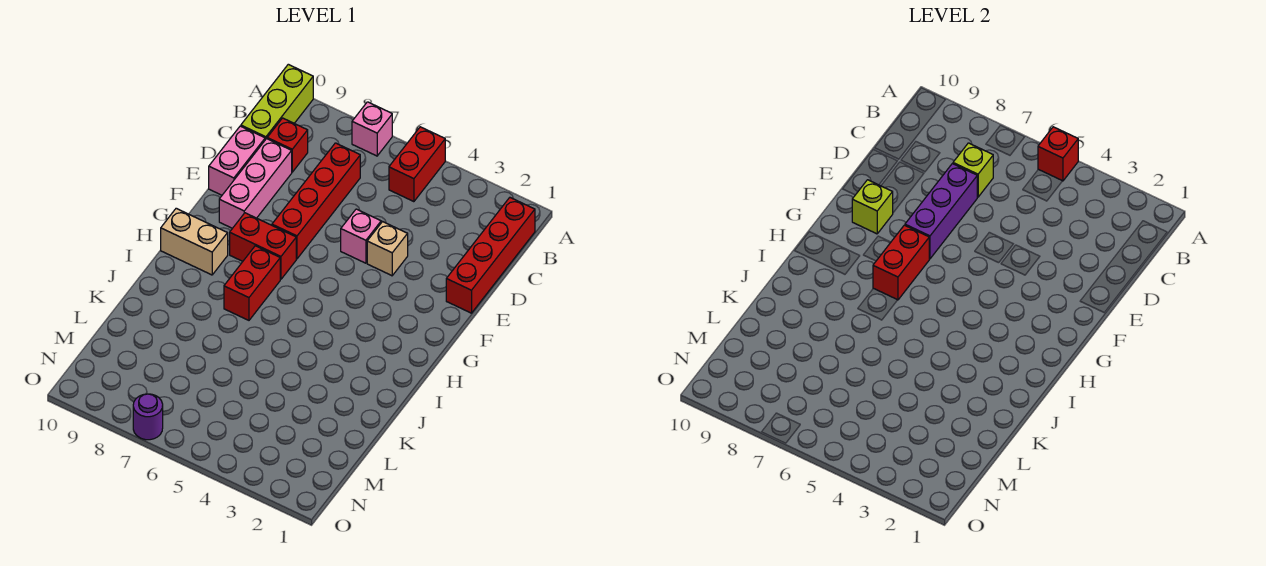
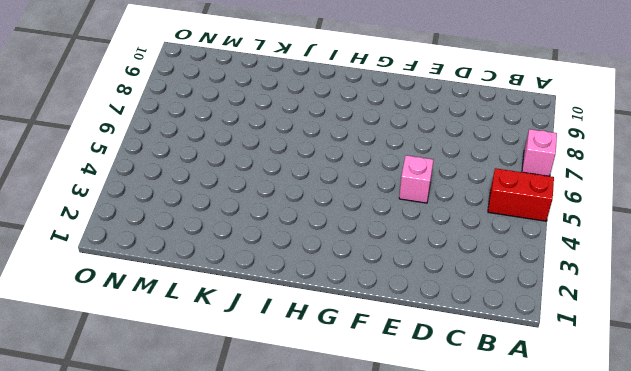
none -> lime 1x3 brick [241,64,313,140]
none -> red 1x4 brick [446,198,535,313]
none -> red 1x4 brick [272,143,360,259]

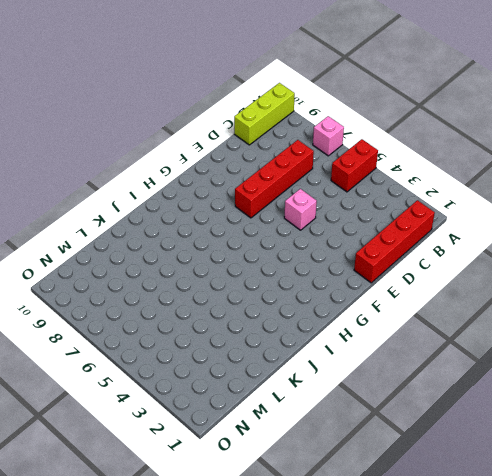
none -> red 1x1 brick [267,118,308,172]
none -> pink 1x3 brick [219,139,292,228]
none -> pink 1x2 brick [209,126,265,195]

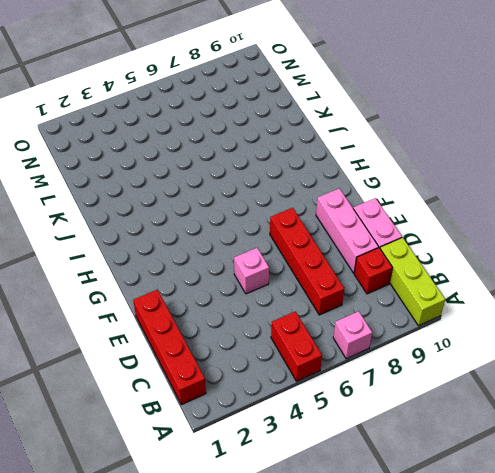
none -> tan 1x1 brick [367,222,408,276]
none -> red 1x2 brick [230,213,296,279]
none -> red 1x2 brick [224,246,280,320]

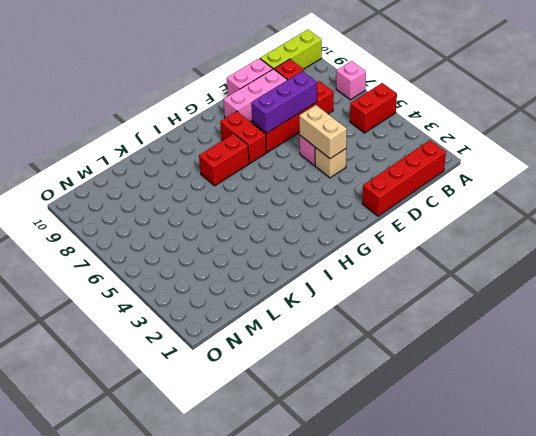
tan 1x2 brick [299,105,347,159] -> tan 1x2 brick moved to [161,208,228,275]
none -> purple 1x1 round brick [133,394,163,440]
none -> red 1x1 brick [1038,127,1078,181]
none -> lime 1x1 brick [953,143,993,197]

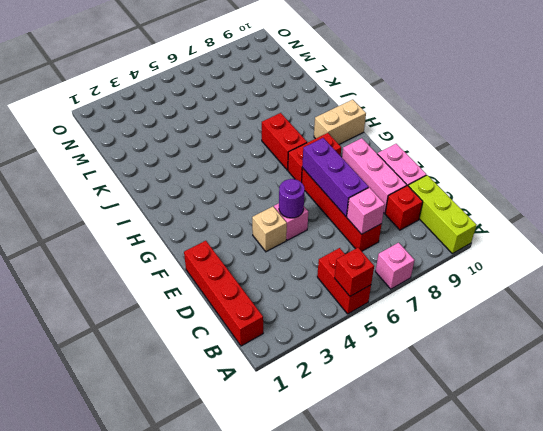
pink 1x1 brick [347,187,385,234] -> lime 1x1 brick [953,143,993,197]
purple 1x1 round brick [279,179,305,218] -> purple 1x1 round brick moved to [133,394,163,440]
none -> lime 1x1 brick [852,180,893,234]
none -> red 1x2 brick [873,225,929,300]

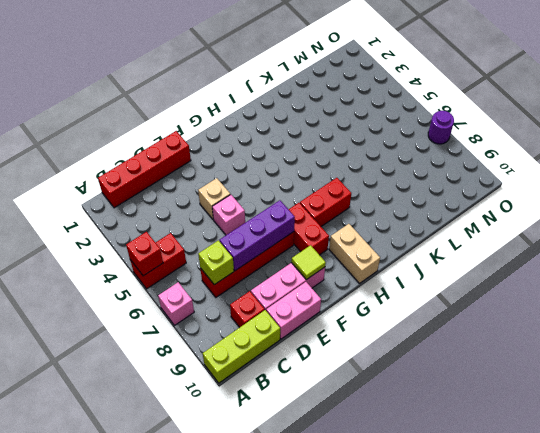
lime 1x1 tile [291,245,326,280] -> lime 1x1 brick [852,180,893,234]
none -> red 1x2 brick [873,225,929,300]

